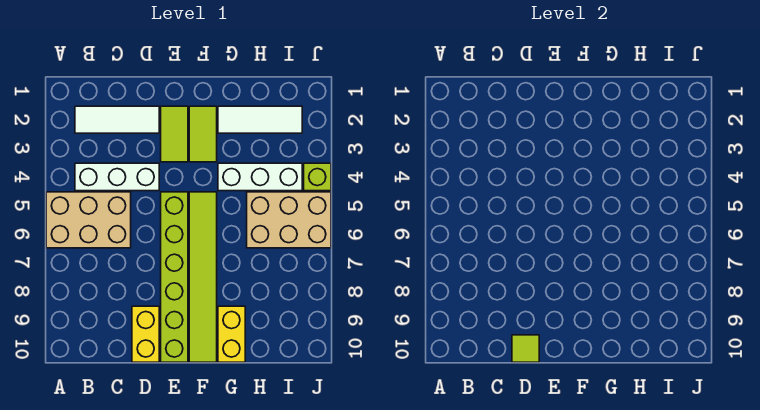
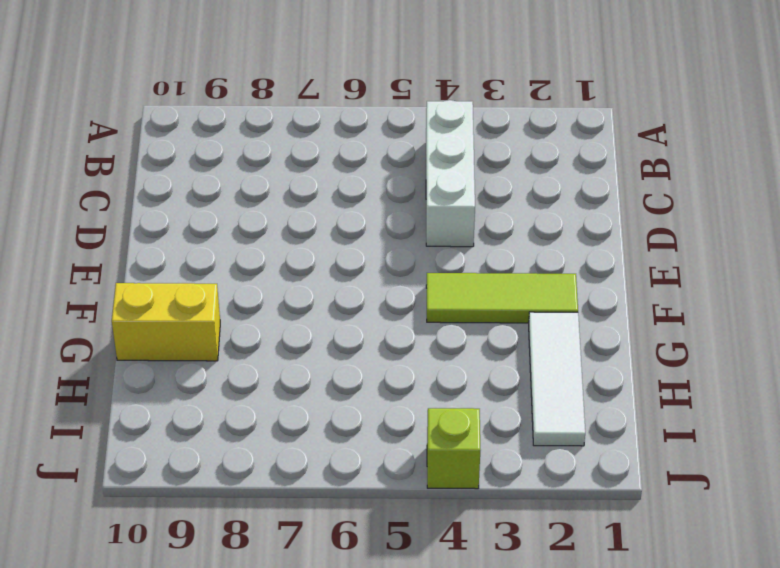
lime 1x3 tile [426,273,578,323] -> lime 1x2 tile [189,106,217,162]
none -> tan 2x3 brick [46,192,131,248]
none -> white 1x3 tile [75,106,159,133]
none -> yellow 1x2 brick [132,306,159,362]

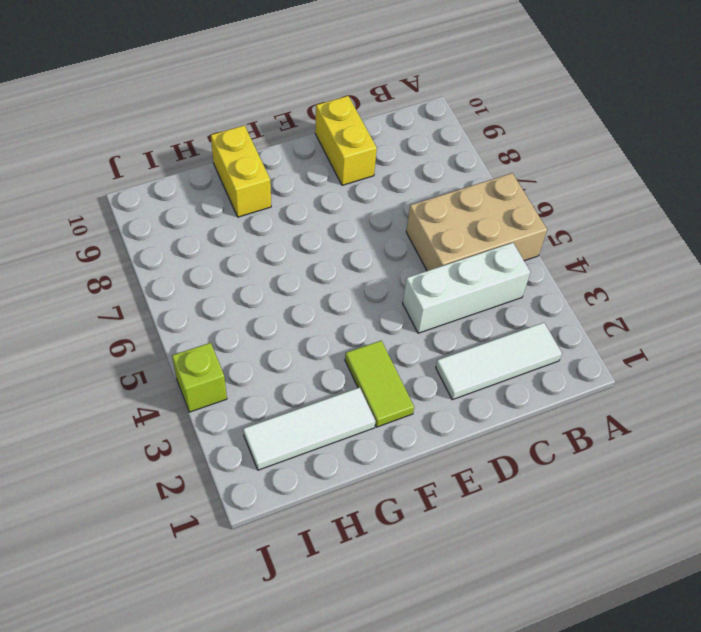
none -> lime 1x2 tile [161,106,188,162]
none -> lime 1x6 brick [161,192,188,362]
none -> lime 1x6 tile [189,192,217,362]

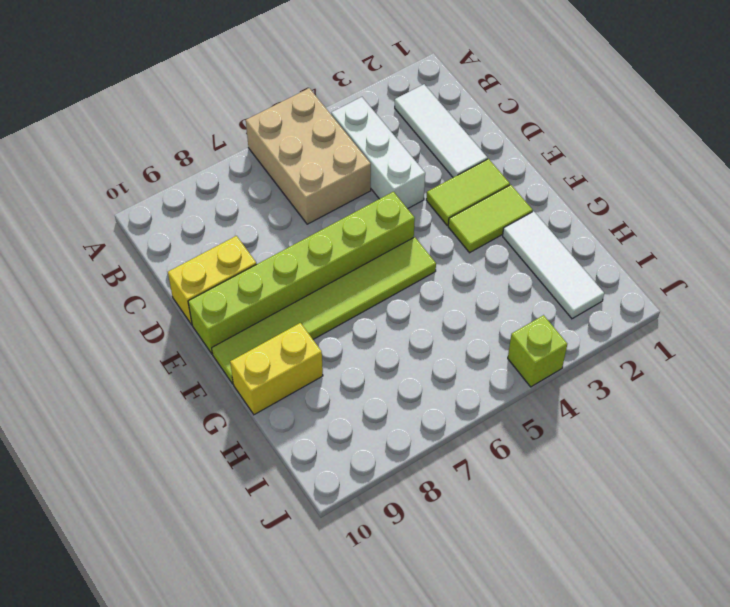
none -> white 1x3 brick [218,163,302,191]
none -> tan 2x3 brick [247,192,331,248]
none -> lime 1x1 tile [512,335,539,362]

